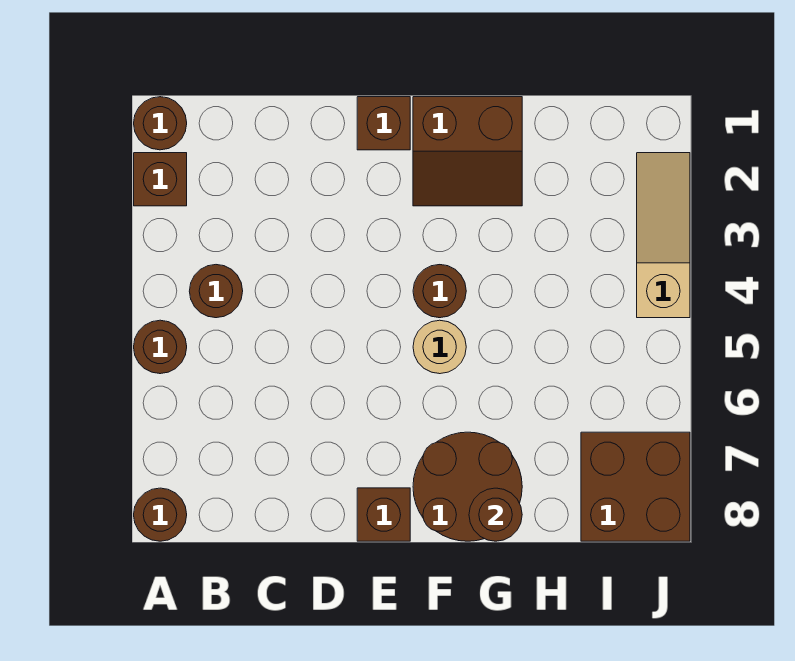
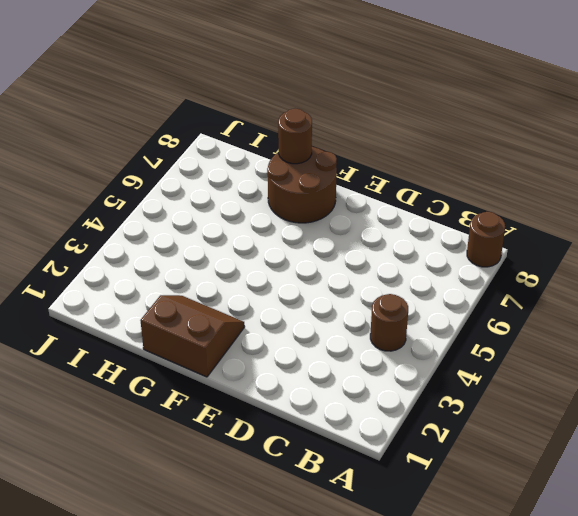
none -> brown 1x1 round brick [134,97,187,150]
none -> brown 1x1 brick [134,153,187,206]
none -> brown 1x1 round brick [134,320,187,374]

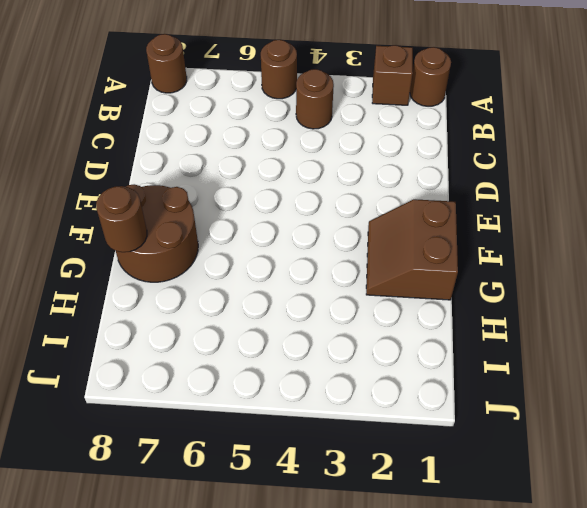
none -> brown 1x1 brick [357,97,410,150]
none -> brown 1x1 brick [357,488,410,541]
none -> brown 1x1 round brick [413,265,466,318]

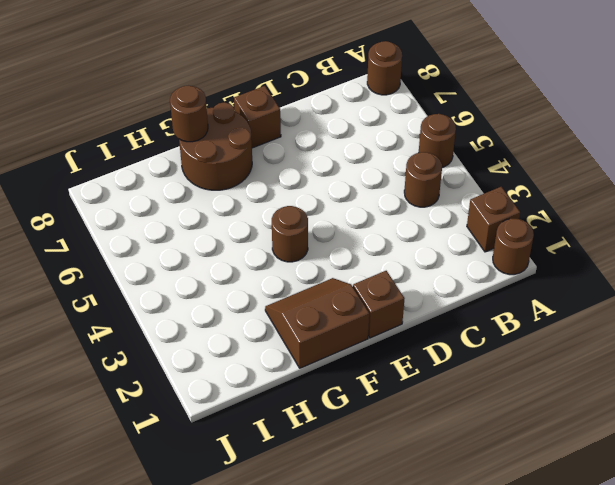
none -> tan 1x1 round brick [413,320,466,374]
none -> brown 2x2 brick [581,432,690,541]
none -> tan 1x3 slope [637,153,690,318]

